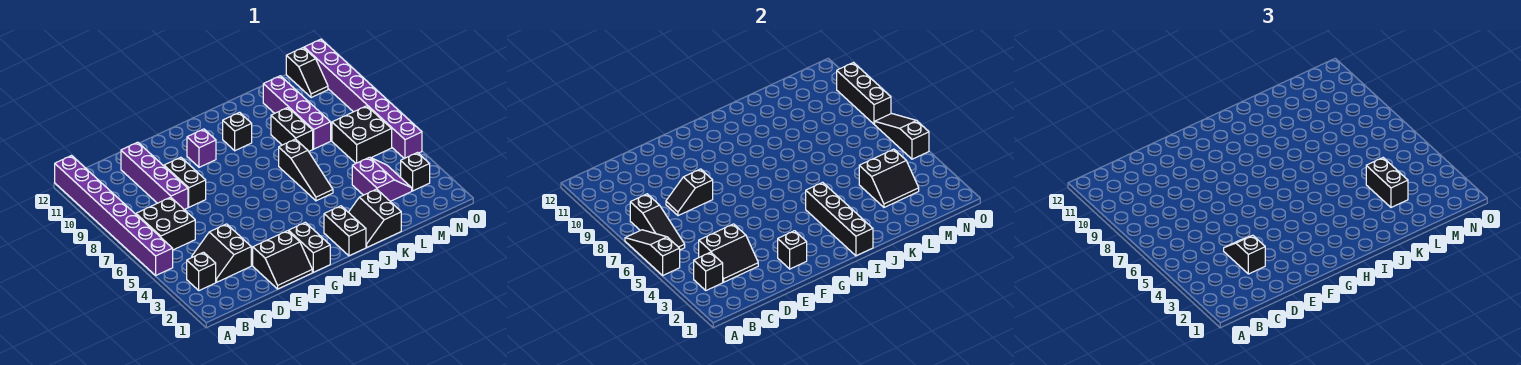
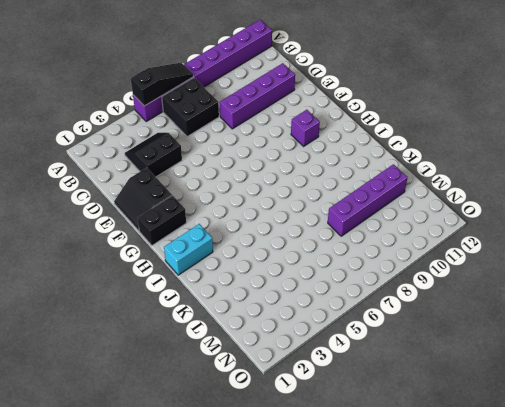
cyan 1x2 brick [164,224,213,275] -> black 1x2 brick [324,206,366,256]
none -> black 1x1 brick [187,252,216,290]
none -> black 1x2 brick [164,157,206,207]
none -> black 1x1 brick [223,112,252,151]
none -> black 2x2 slope [349,189,401,247]

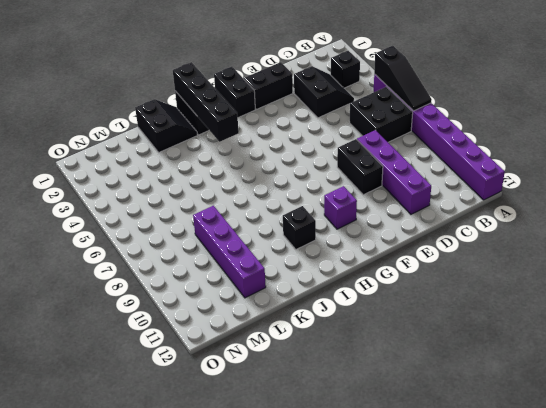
none -> black 1x3 slope [279,139,333,201]
none -> black 1x2 brick [271,108,313,151]
none -> purple 2x2 slope [352,157,412,201]
none -> black 2x2 brick [332,106,392,163]

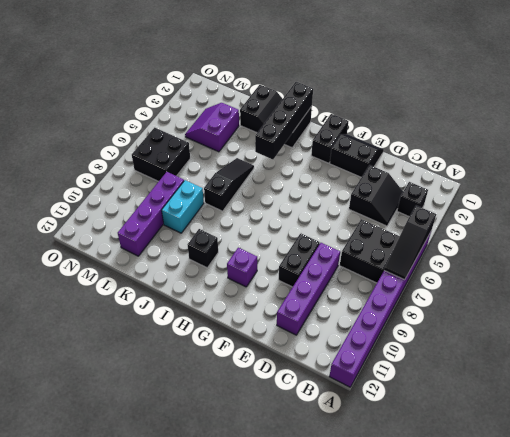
cyan 1x2 brick [162,180,204,233] -> black 1x2 brick [271,108,313,151]
none -> black 1x1 brick [401,153,430,191]
none -> black 1x2 slope [286,48,328,98]
none -> purple 1x8 brick [304,39,422,159]
none -> black 1x1 brick [694,252,723,290]

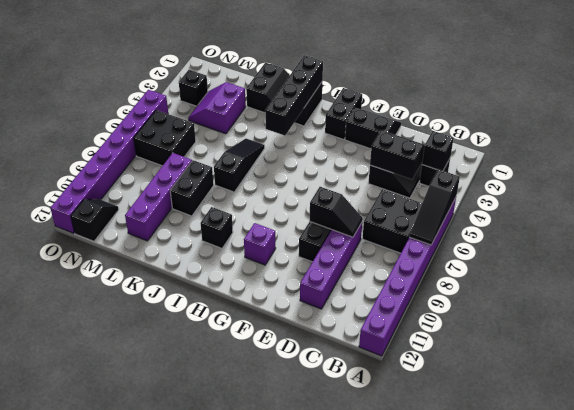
none -> black 1x3 slope [630,194,685,250]
none -> black 1x1 brick [778,231,807,269]
none -> black 2x2 slope [859,149,919,207]
none -> black 1x3 slope [875,114,929,159]

